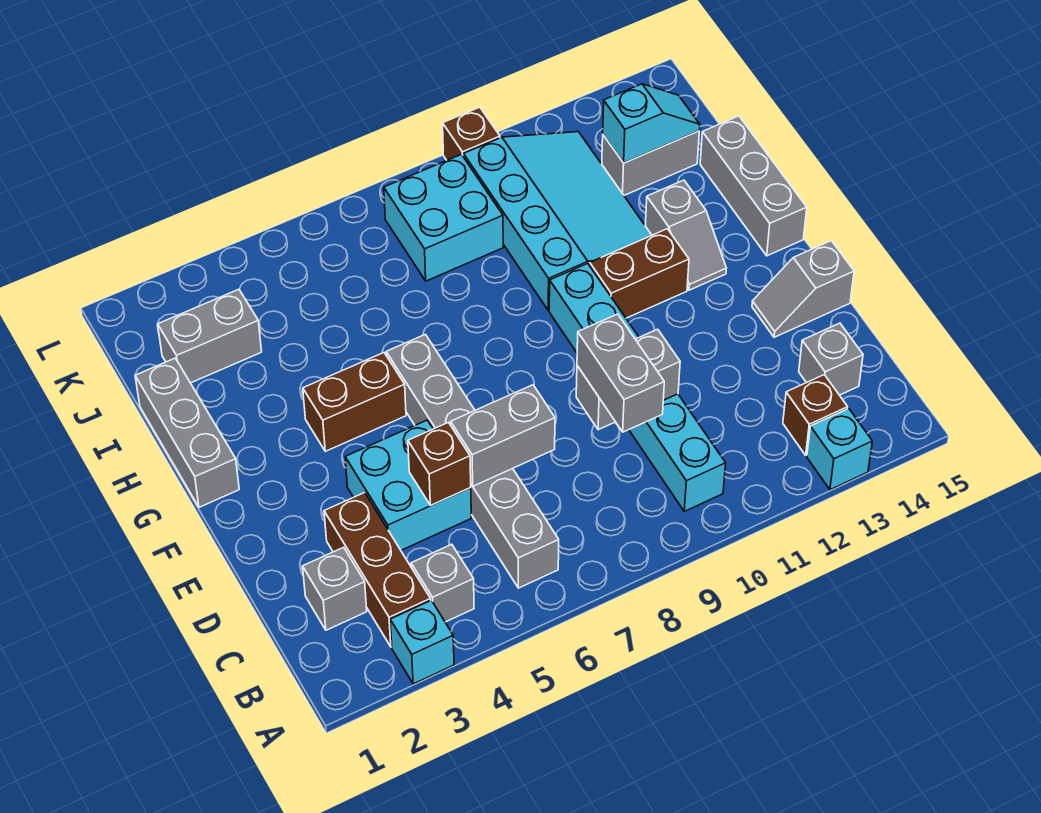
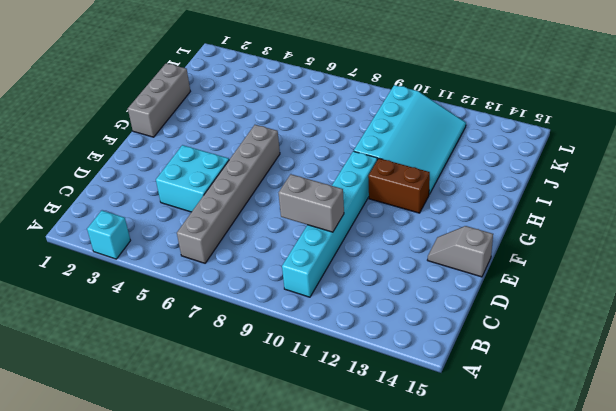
none -> cyan 1x1 brick [807,409,872,490]
none -> brown 1x3 brick [324,493,431,647]
none -> grey 1x1 brick [411,544,474,622]

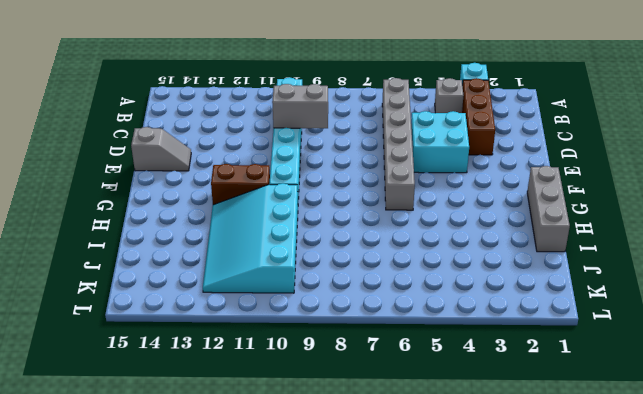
none -> cyan 1x1 brick [807,409,872,490]
none -> brown 1x1 brick [783,375,848,455]
none -> grey 1x1 brick [303,547,367,630]

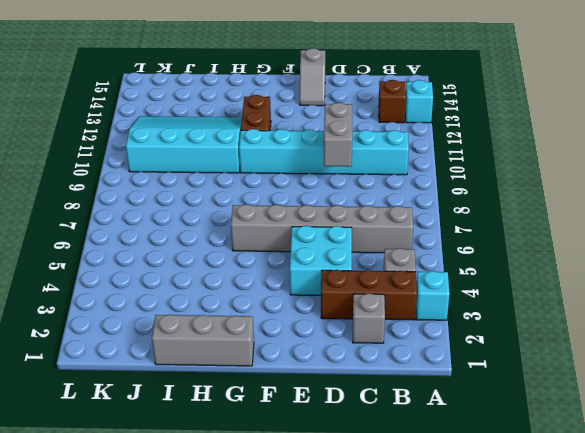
none -> grey 1x1 brick [799,323,863,395]
none -> brown 1x2 brick [303,353,406,451]
none -> grey 1x2 slope [645,180,727,290]

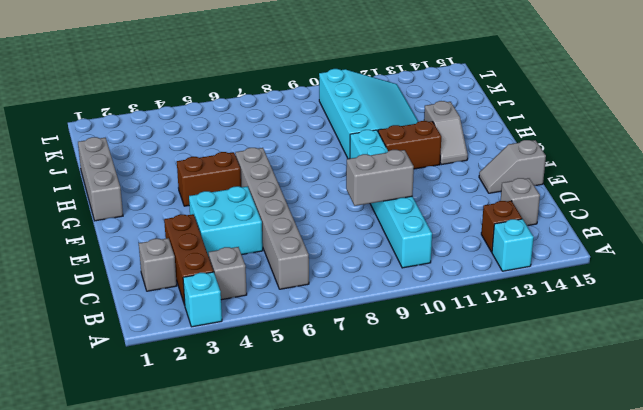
none -> grey 1x3 brick [700,116,807,256]
none -> grey 1x2 brick [158,289,262,383]
none -> cyan 2x2 brick [384,154,503,281]

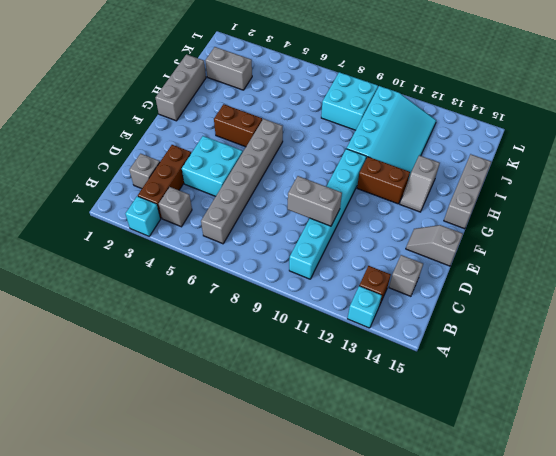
none -> grey 1x2 brick [602,131,699,195]
none -> brown 1x1 brick [443,107,500,160]
none -> brown 1x1 brick [408,422,471,505]

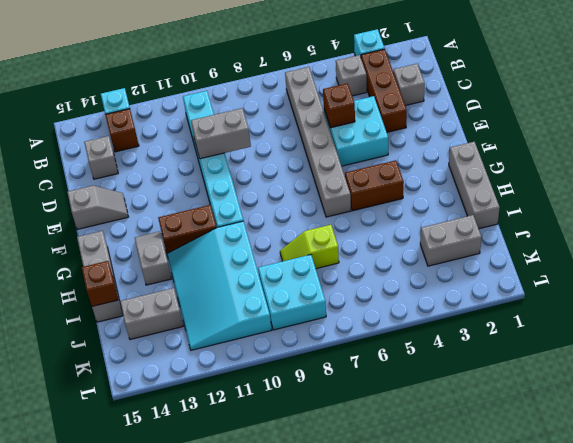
lime 1x2 slope [280,225,339,269] -> none
brown 1x1 brick [82,261,118,306] -> brown 1x1 brick moved to [443,107,500,160]
none -> grey 1x2 brick [451,385,555,486]
none -> cyan 1x2 slope [603,84,700,163]
none -> grey 1x2 brick [577,314,664,432]

